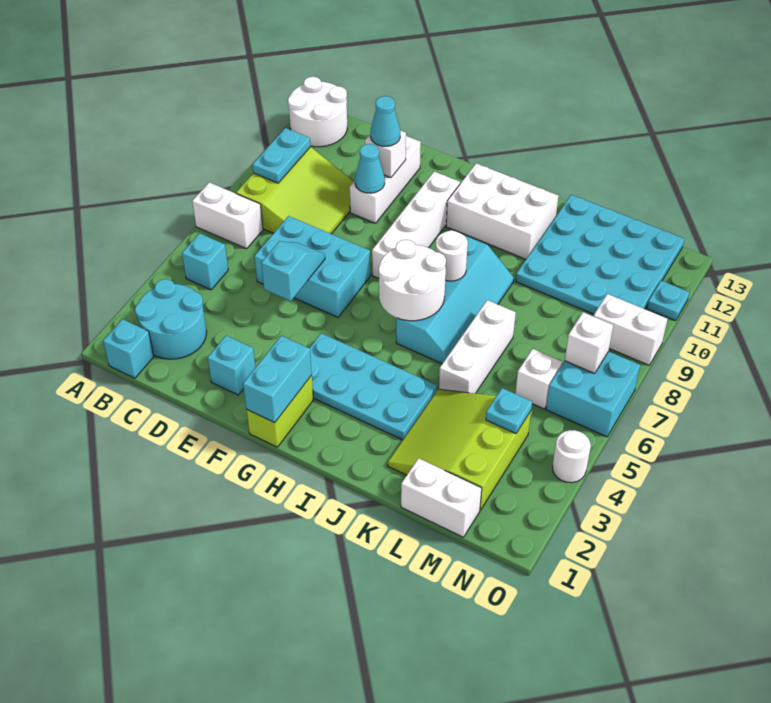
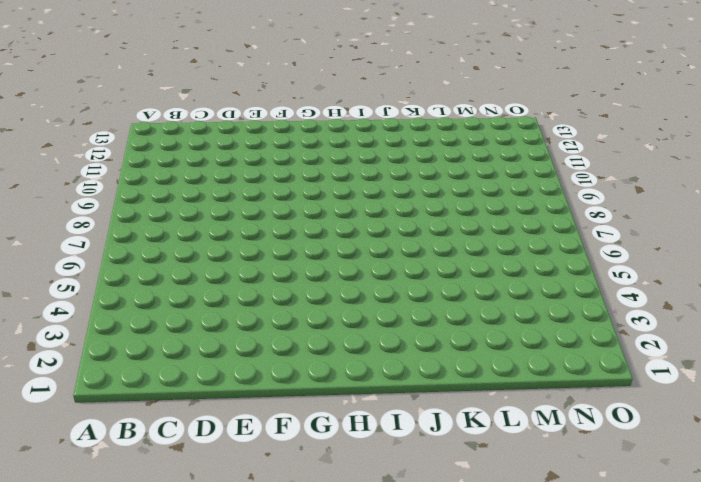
none -> white 1x2 brick [192,182,263,249]
none -> white 2x2 round brick [288,77,347,147]
none -> cyan 1x1 brick [103,319,154,378]
none -> cyan 2x2 round brick [135,279,207,359]

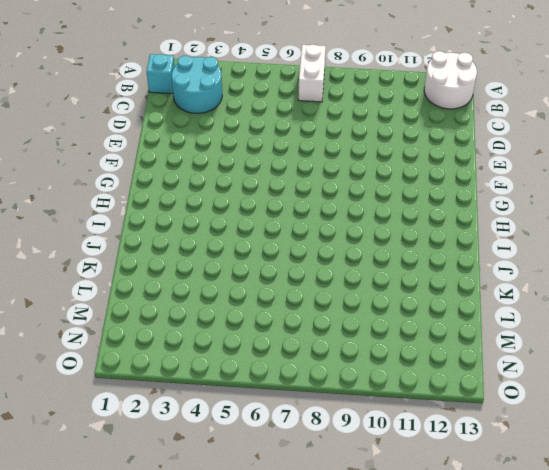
none -> cyan 1x1 brick [182,233,228,290]
none -> lime 3x3 slope [236,147,354,234]
none -> cyan 2x3 brick [254,216,370,317]
none -> cyan 1x1 brick [208,336,256,395]

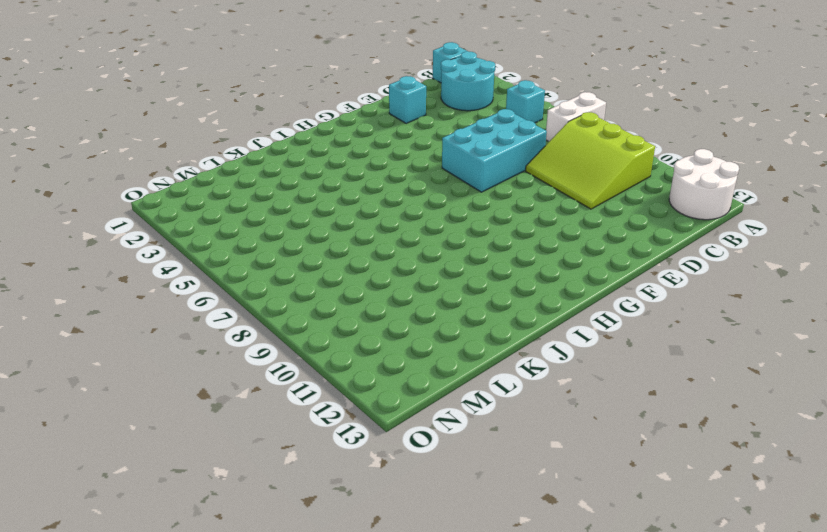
none -> white 1x3 brick [349,136,421,223]
none -> lime 1x2 brick [246,375,314,447]
none -> cyan 2x4 plate [310,333,437,440]
none -> white 1x4 brick [372,172,460,278]

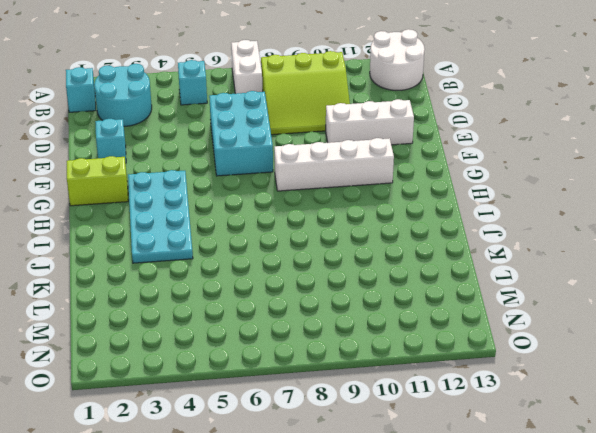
none -> white 2x3 brick [446,163,559,259]
none -> cyan 2x4 slope [396,235,514,364]
none -> lime 3x3 slope [388,389,531,510]
none -> white 1x3 brick [439,300,516,393]

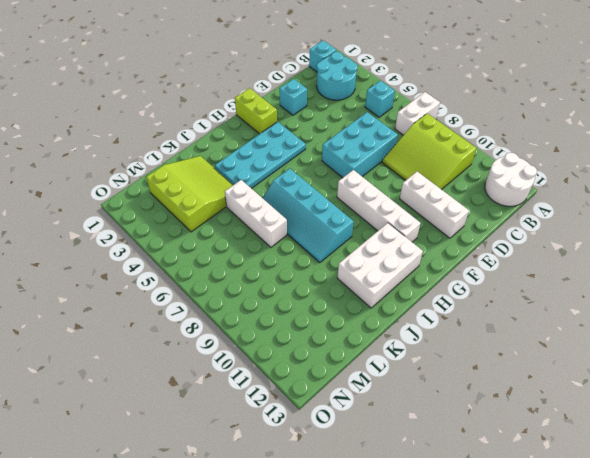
none -> cyan 4x4 plate [516,195,684,314]
none -> white 1x2 brick [401,458,482,537]
none -> white 1x1 brick [515,349,562,409]
none -> cyan 2x2 brick [546,351,640,437]

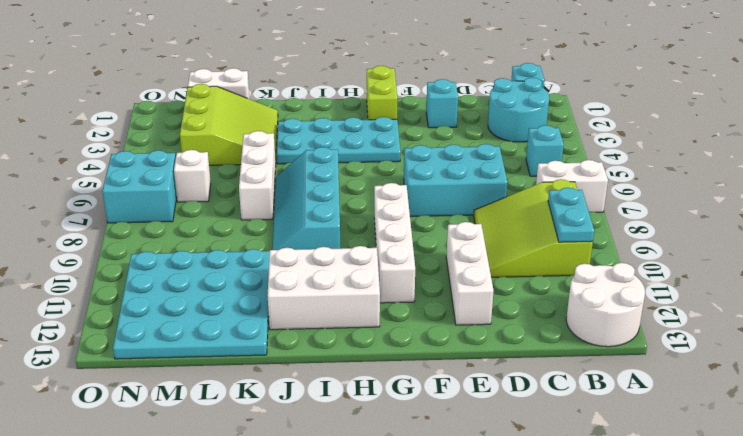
none -> white 1x2 brick [594,294,668,365]
none -> white 1x1 round brick [553,430,591,483]
none -> cyan 1x1 plate [647,281,689,321]
none -> cyan 1x2 slope [261,241,325,301]

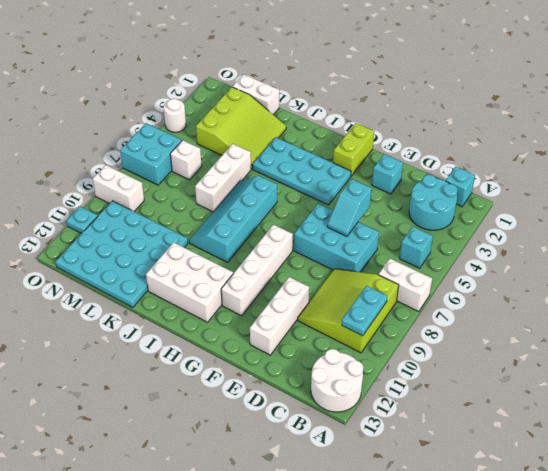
none -> cyan 1x1 cone [355,144,385,193]
none -> white 1x1 brick [365,130,406,178]
none -> cyan 1x2 brick [243,336,312,423]
none -> white 2x2 round brick [379,240,446,321]

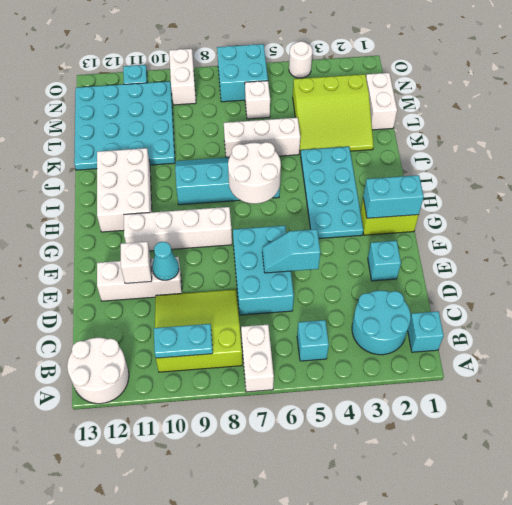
none -> white 1x1 round brick [436,230,468,281]
none -> cyan 1x1 plate [486,388,532,434]
none -> white 1x1 brick [565,312,613,373]
none -> cyan 1x1 cone [370,96,400,146]

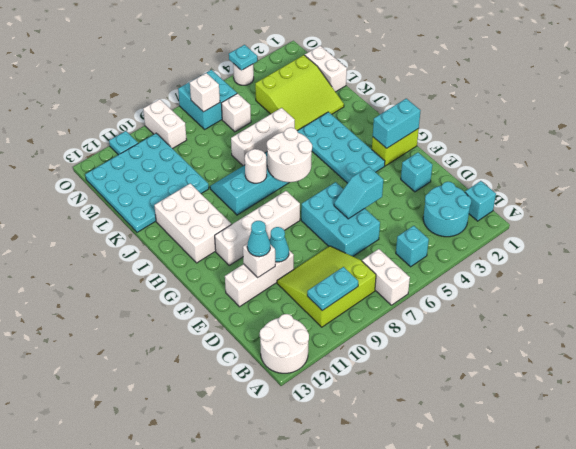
cyan 1x1 plate [229,45,257,70] -> cyan 1x1 plate moved to [486,388,532,434]

